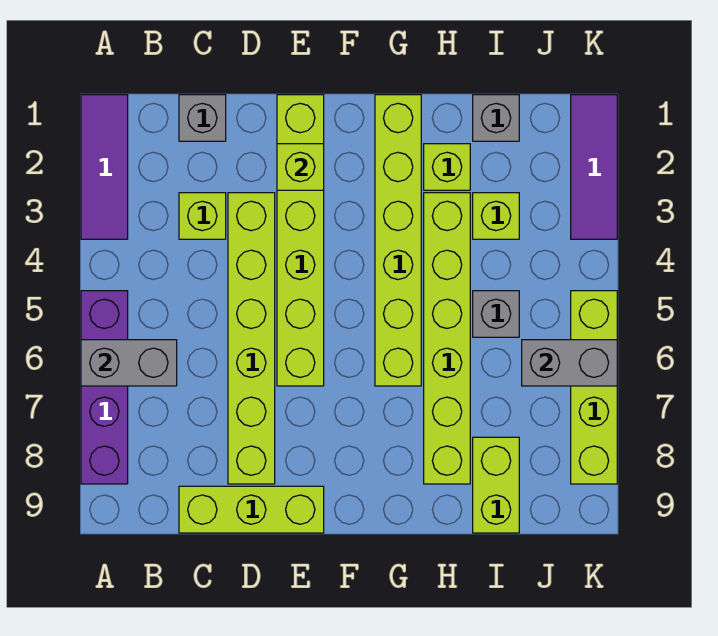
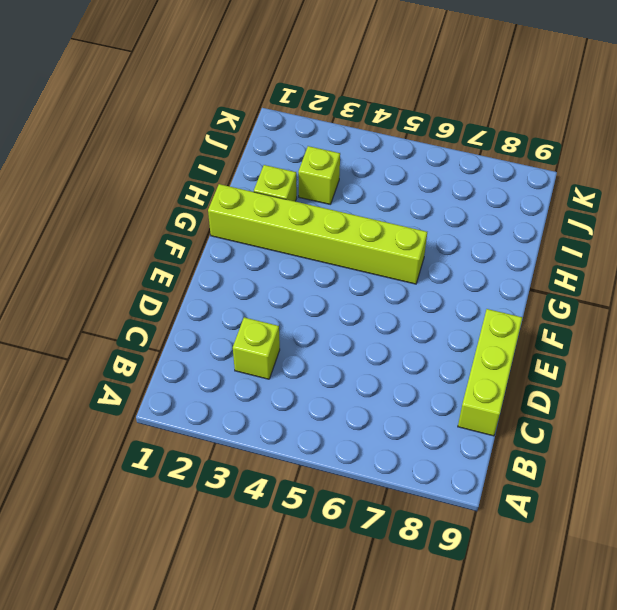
none -> purple 1x3 tile [81,95,128,239]
none -> purple 1x4 brick [81,291,128,484]
none -> grey 1x1 brick [179,95,226,141]

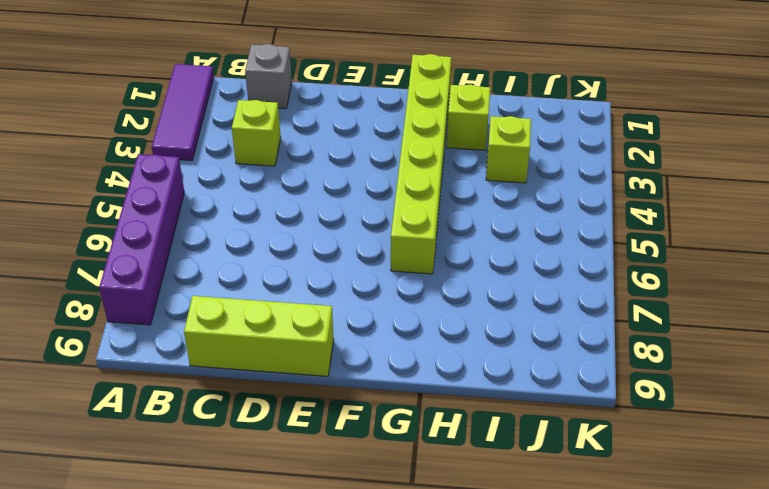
none -> lime 1x6 brick [228,193,275,484]
none -> lime 1x6 brick [277,95,324,386]
none -> lime 1x6 brick [424,193,470,484]

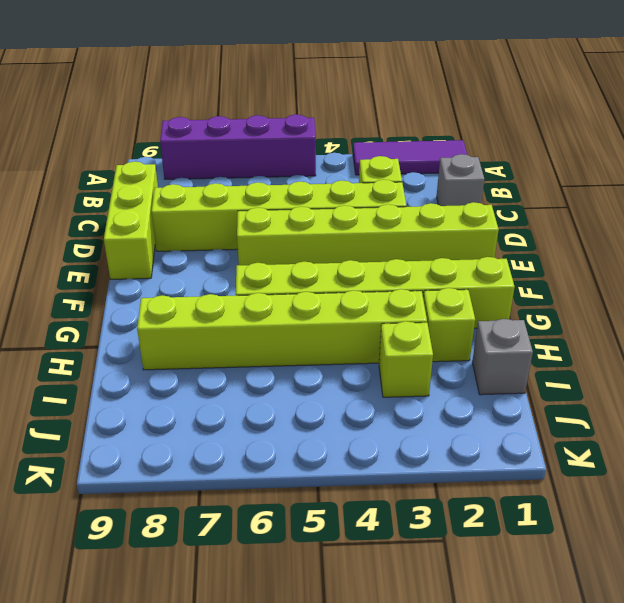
none -> grey 1x1 brick [473,291,519,337]
none -> lime 1x2 brick [473,437,519,533]
none -> purple 1x3 tile [571,95,617,239]

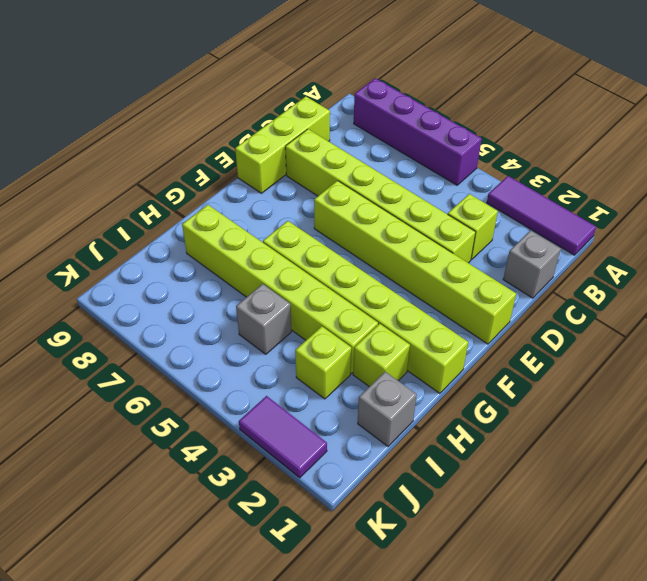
purple 1x2 tile [239,396,327,478] -> purple 1x3 tile [571,95,617,239]
none -> lime 1x2 brick [473,437,519,533]
none -> lime 1x4 brick [571,291,617,484]
none -> grey 1x2 brick [81,340,177,386]

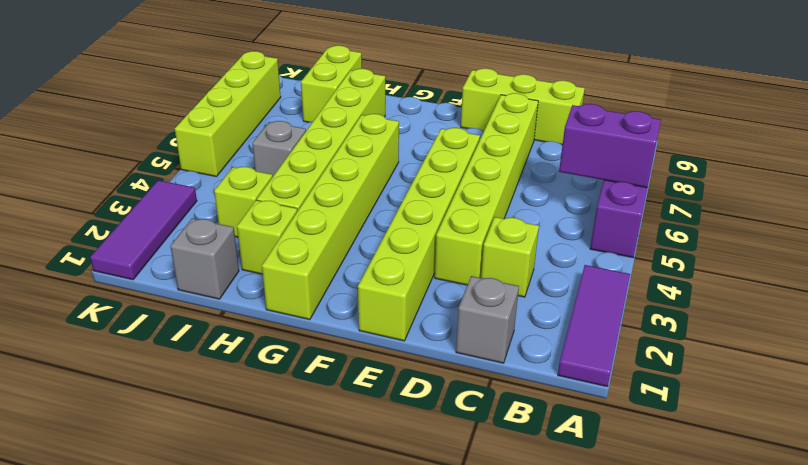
purple 1x2 brick [559,104,661,188] -> grey 1x2 brick [81,340,177,386]
none -> lime 1x1 brick [277,144,324,190]
none -> grey 1x2 brick [522,340,617,386]

